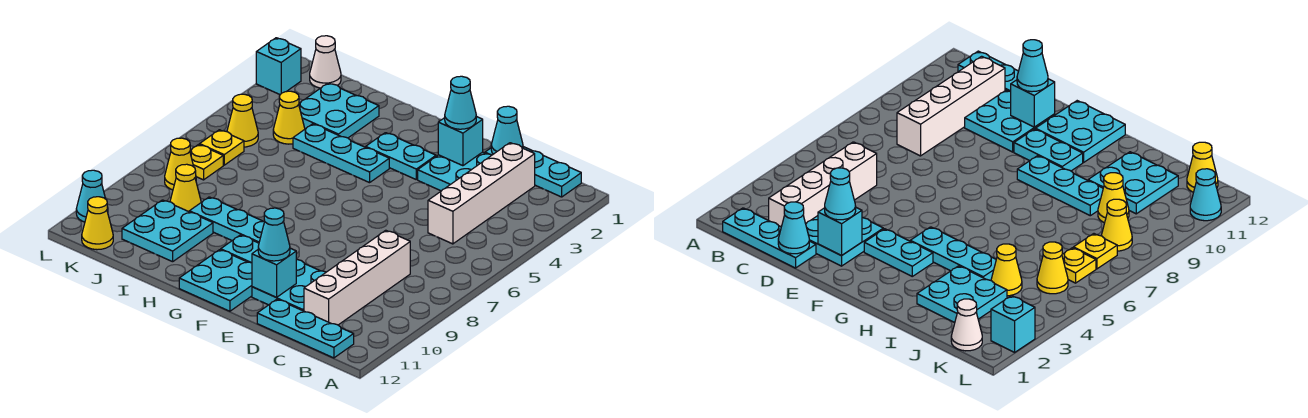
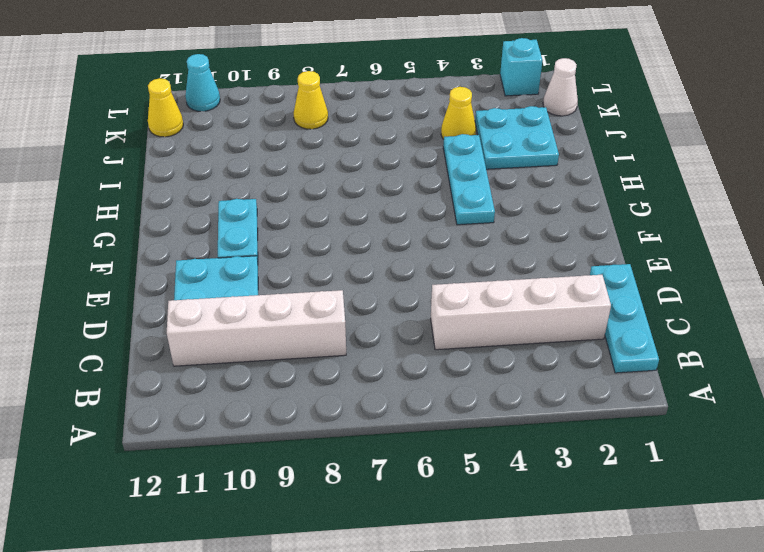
none -> cyan 1x3 plate [257,299,354,358]
none -> cyan 2x2 plate [418,152,492,191]
none -> cyan 1x2 plate [366,133,436,179]

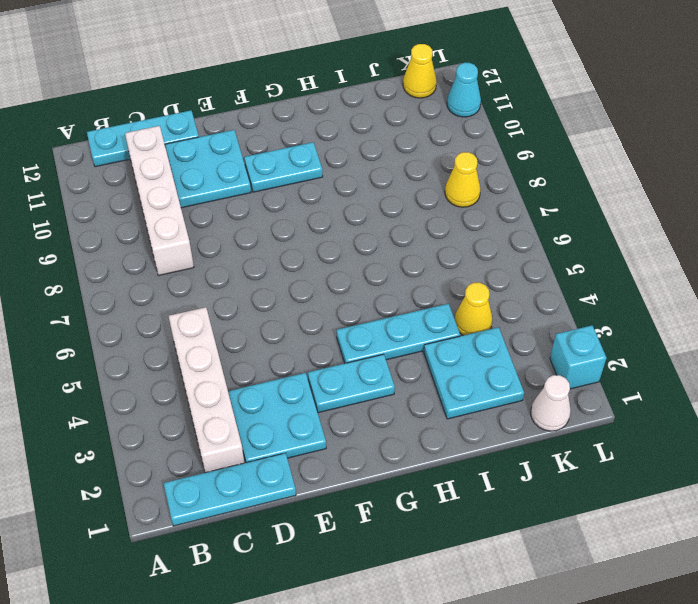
none -> cyan 2x2 plate [179,250,252,311]
none -> cyan 1x3 plate [189,197,265,243]
none -> cyan 2x2 plate [122,200,213,262]

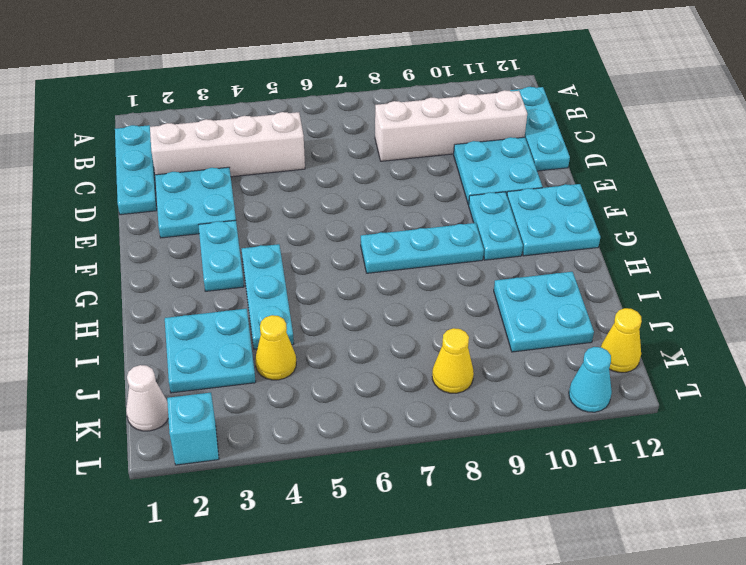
cyan 1x3 plate [361,223,484,273] -> cyan 1x3 plate turned to [189,197,265,243]
none -> yellow 1x1 cone [170,164,201,212]
none -> yellow 1x1 cone [227,94,258,147]
none -> yellow 1x1 plate [200,130,244,165]

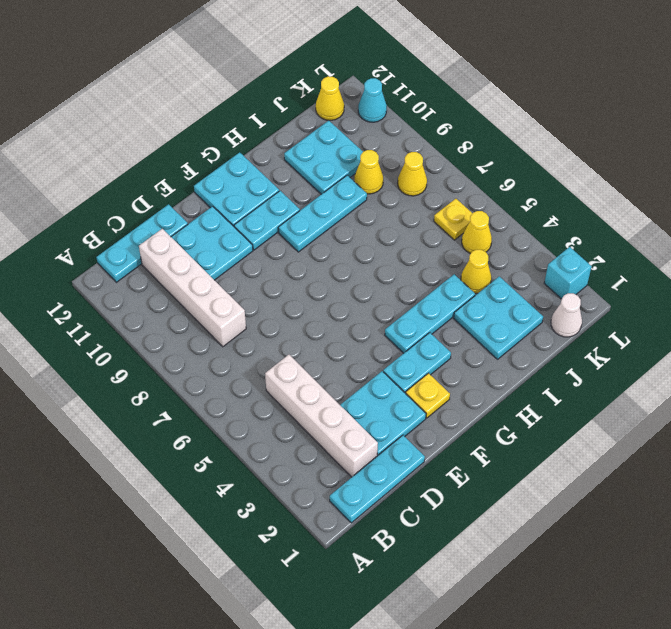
yellow 1x1 plate [406,373,450,418] -> yellow 1x1 plate moved to [190,144,223,180]
none -> cyan 1x1 cone [491,106,523,154]
none -> cyan 1x1 brick [438,116,483,166]
none -> cyan 1x1 brick [252,248,296,297]

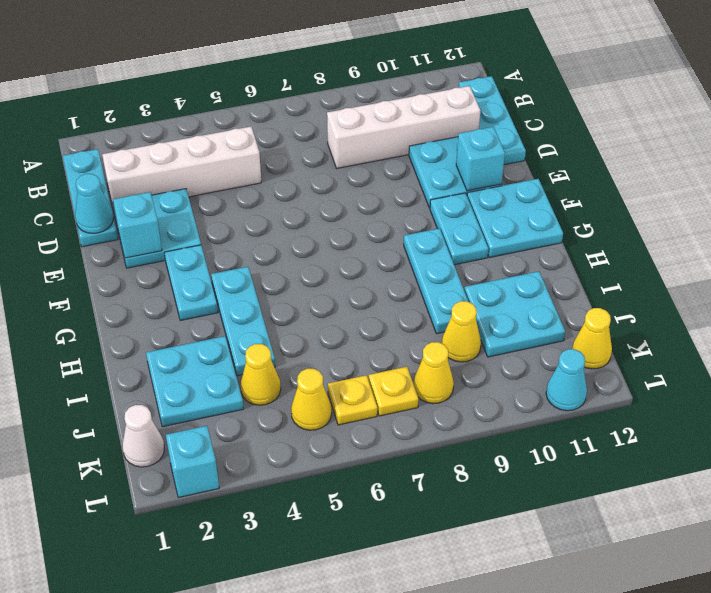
none -> cyan 1x1 cone [445,76,476,129]
none -> cyan 1x1 cone [258,208,290,261]

